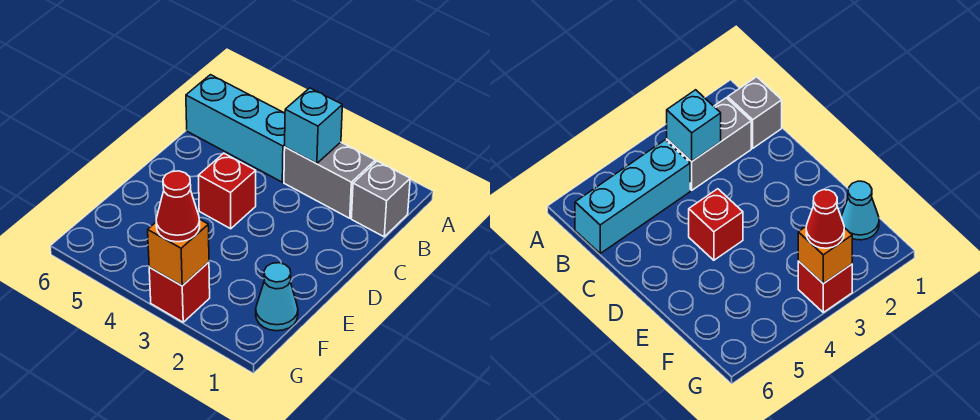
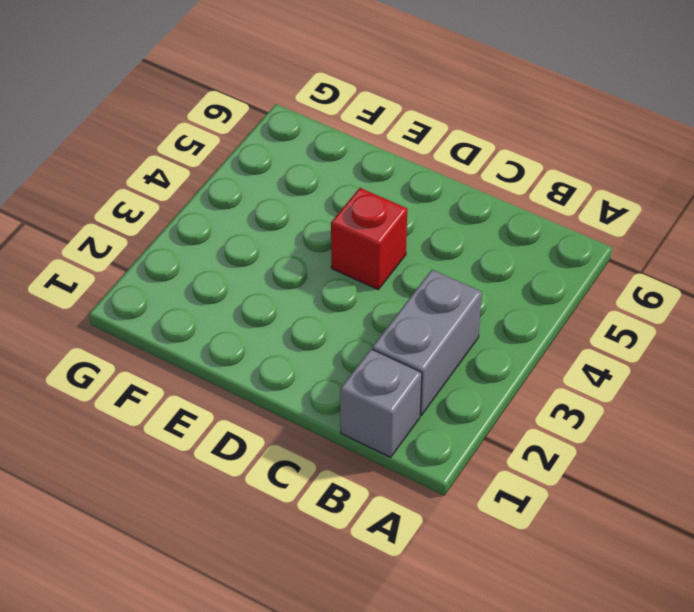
none -> cyan 1x3 brick [186,75,285,182]
none -> cyan 1x1 cone [256,263,298,331]

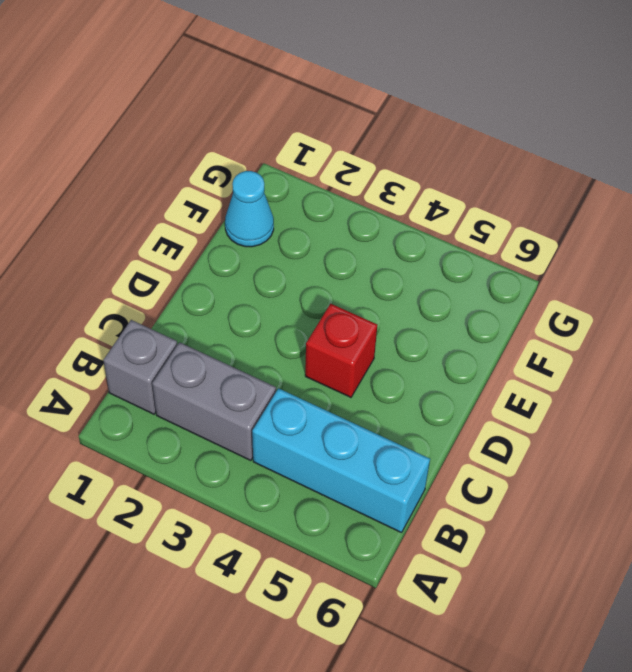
none -> red 1x1 brick [149,262,210,322]
none -> cyan 1x1 brick [285,88,342,163]

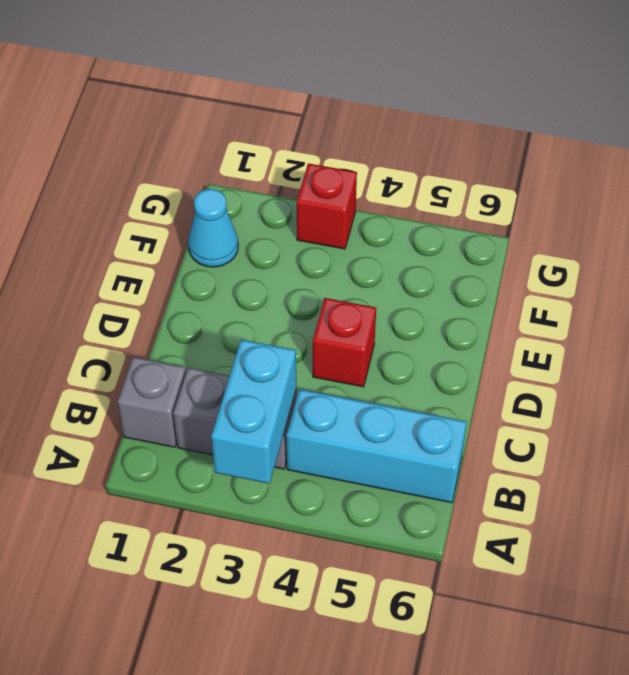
cyan 1x2 brick [211,340,296,484] -> cyan 1x1 brick [285,88,342,163]
none -> orange 1x1 brick [148,219,209,286]
none -> red 1x1 cone [156,171,200,242]

